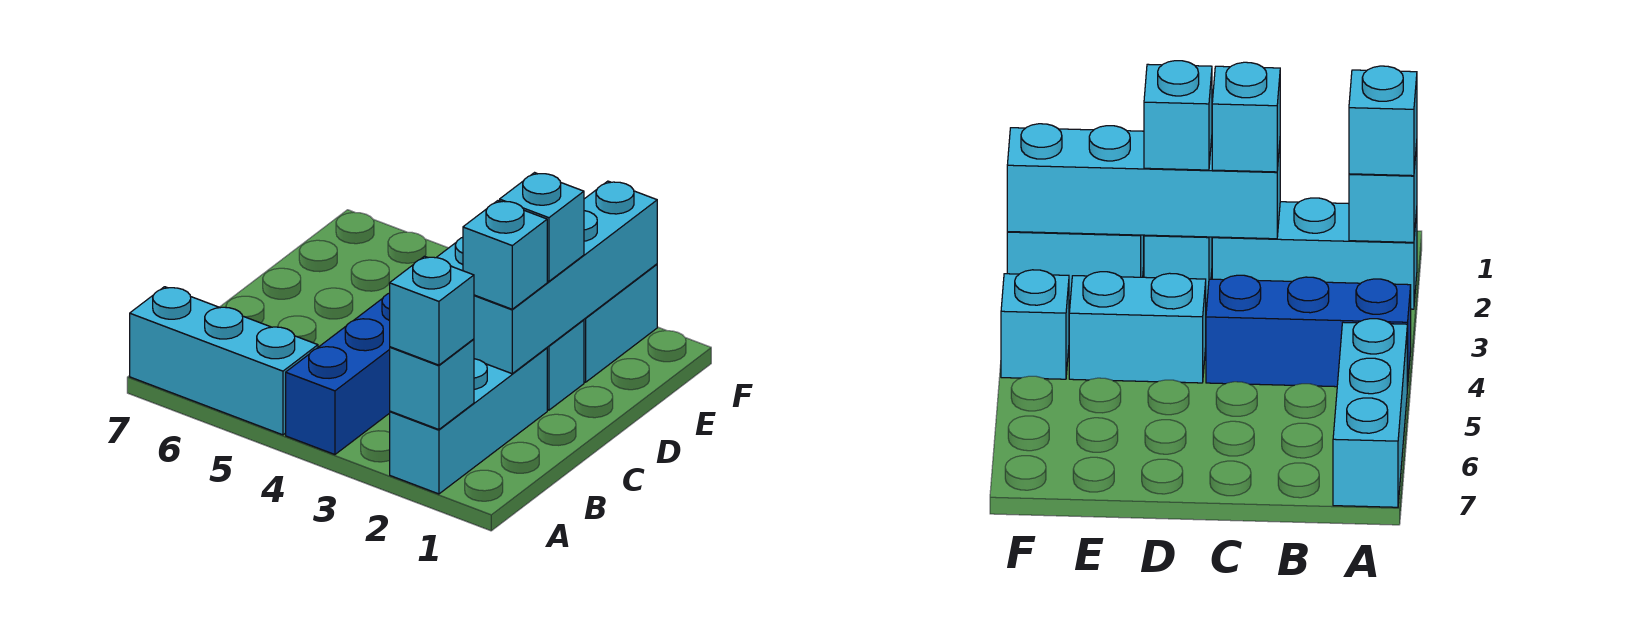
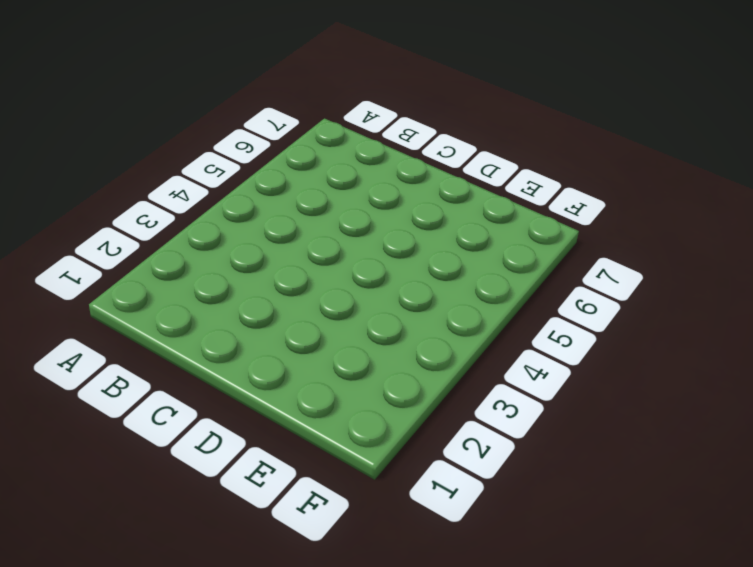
none -> cyan 1x3 brick [390,348,547,494]
none -> blue 1x3 brick [286,293,390,455]
none -> cyan 1x3 brick [130,287,318,435]

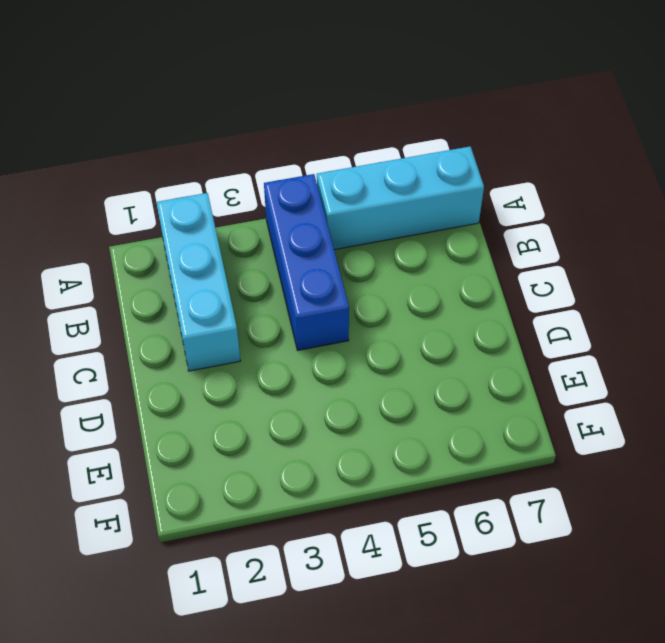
none -> cyan 1x1 brick [547,320,584,410]
none -> cyan 1x2 brick [1069,272,1206,383]
none -> cyan 1x2 brick [584,264,657,382]

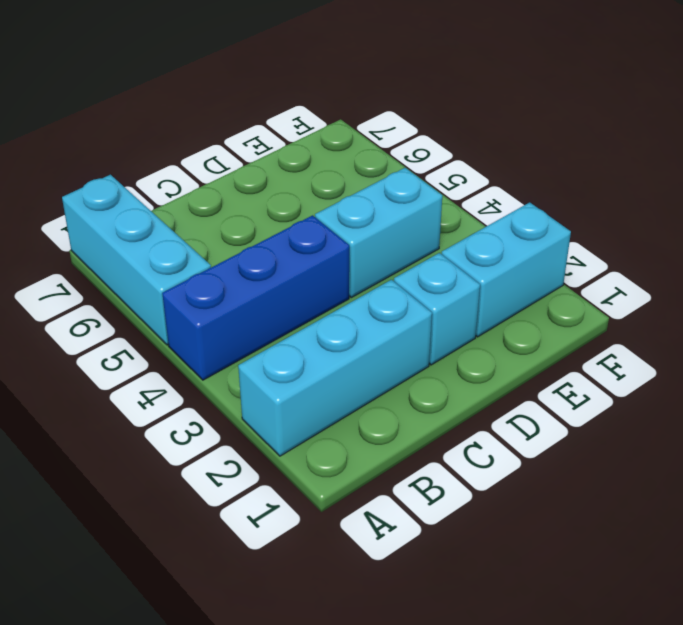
none -> cyan 1x1 brick [1001,270,1069,379]
none -> cyan 1x1 brick [390,339,474,430]
none -> cyan 1x4 brick [474,181,657,374]

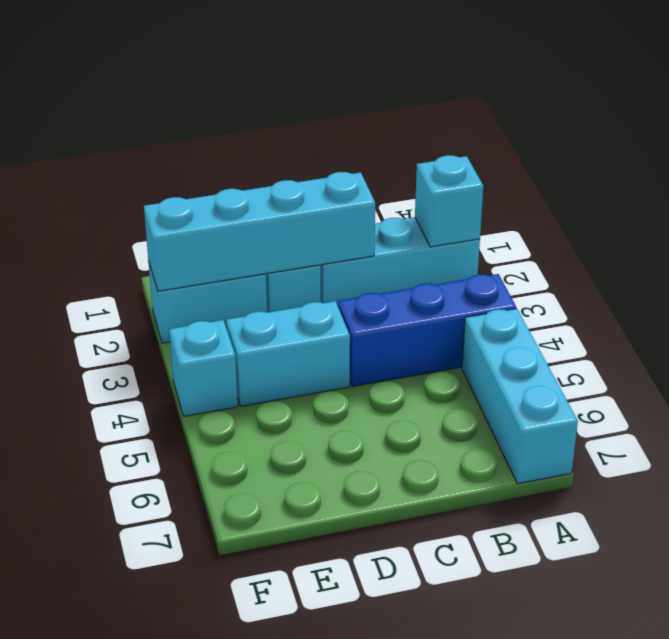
none -> cyan 1x1 brick [390,256,474,365]
none -> cyan 1x1 brick [463,201,547,309]
none -> cyan 1x1 brick [500,173,584,281]

